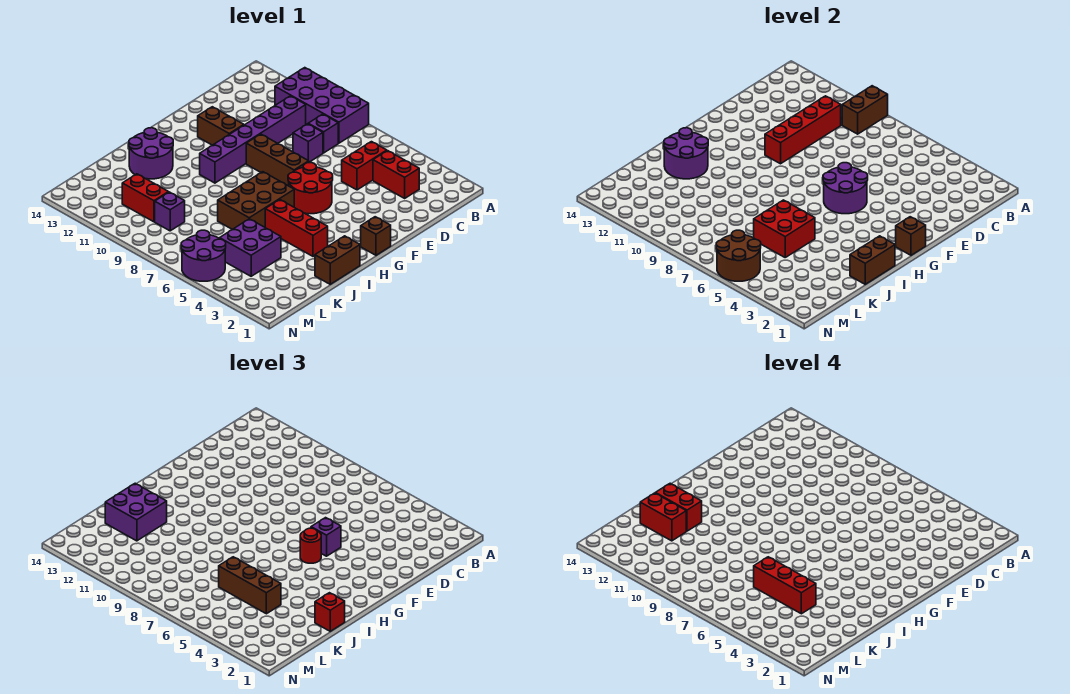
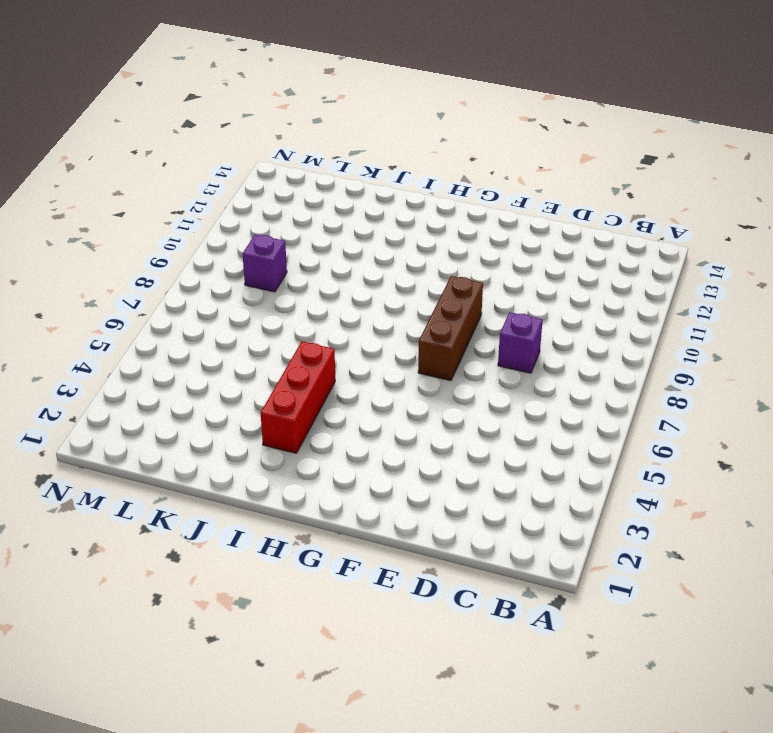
none -> purple 2x4 brick [275,68,369,143]
none -> red 1x2 brick [373,151,419,198]
none -> red 1x2 brick [342,142,387,190]
none -> purple 1x1 brick [308,114,338,153]

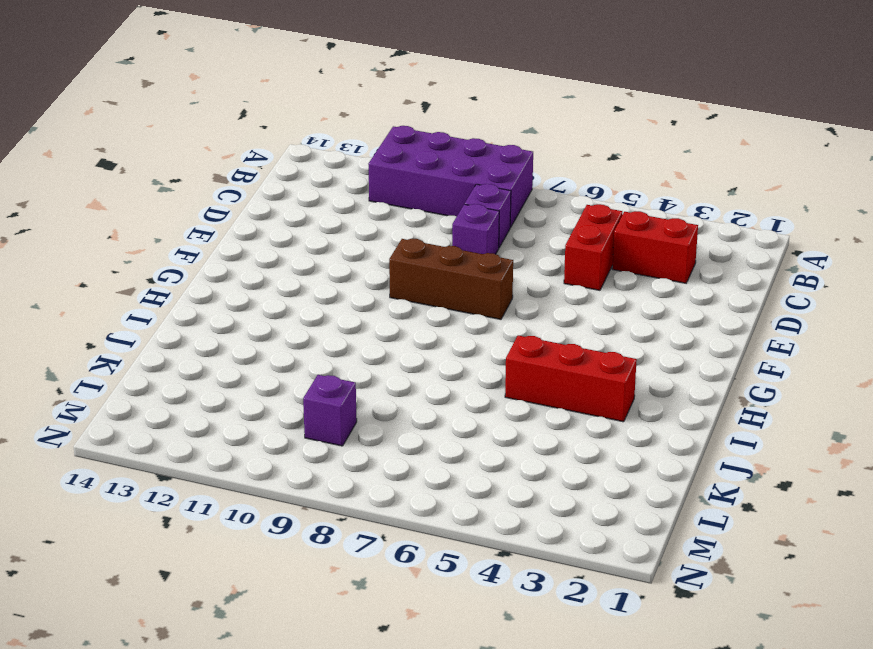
none -> purple 1x6 brick [200,96,306,183]
none -> red 2x2 round brick [288,163,333,214]
none -> brown 1x2 brick [198,107,244,145]
none -> brown 1x1 brick [361,217,391,255]

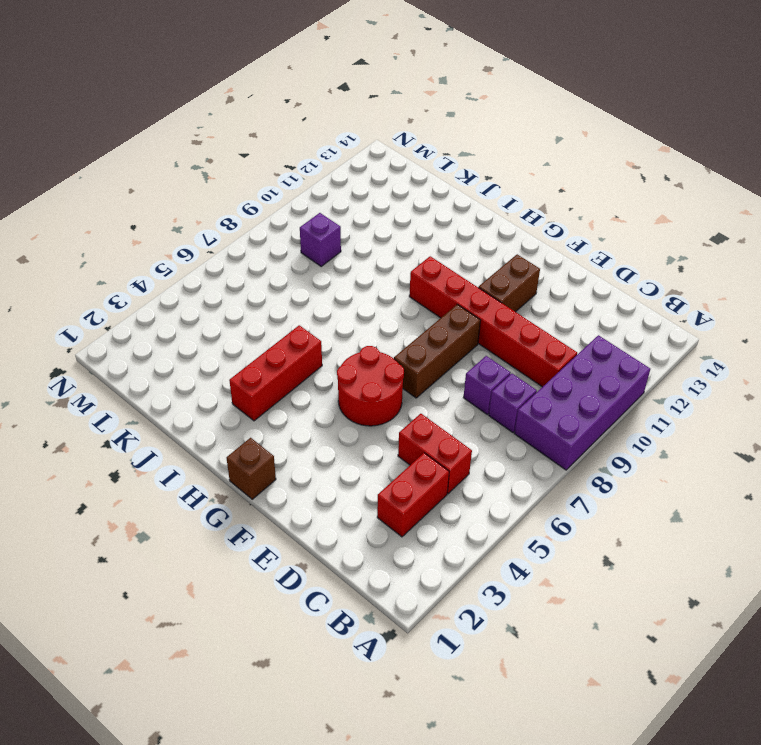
red 1x6 brick [409,256,577,387] -> purple 1x6 brick [200,96,306,183]
none -> brown 2x3 brick [218,172,294,229]
none -> brown 1x2 brick [315,236,360,284]
none -> purple 2x2 round brick [129,128,173,179]
none -> purple 2x2 brick [220,219,281,276]

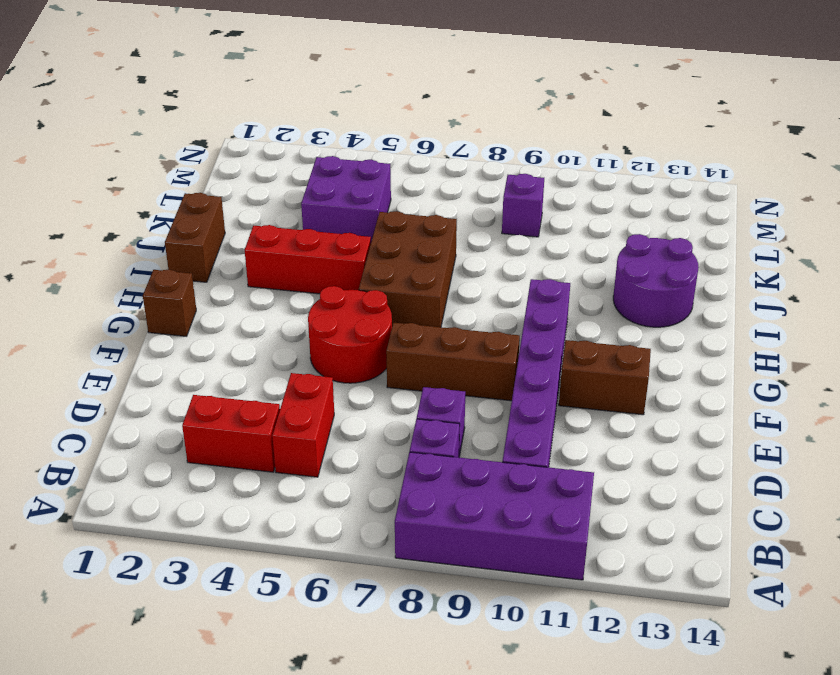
none -> red 1x2 brick [122,174,168,222]
none -> purple 2x2 round brick [181,230,226,281]
none -> brown 1x2 brick [842,86,888,134]
none -> red 1x4 brick [765,96,841,164]

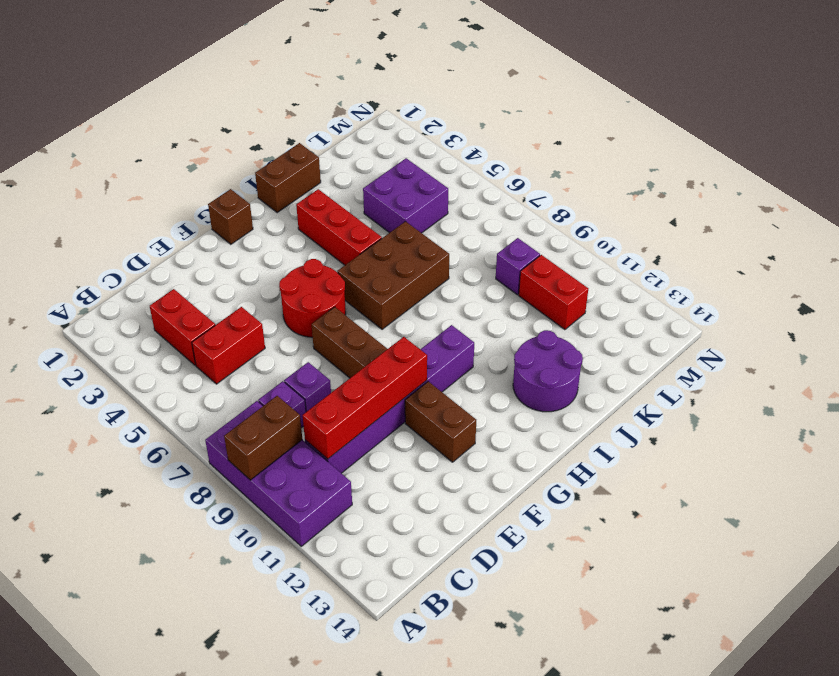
none -> purple 2x2 round brick [181,230,226,281]
none -> purple 2x2 round brick [823,163,868,214]
none -> brown 1x1 brick [896,217,926,255]
none -> brown 1x2 brick [850,236,895,284]

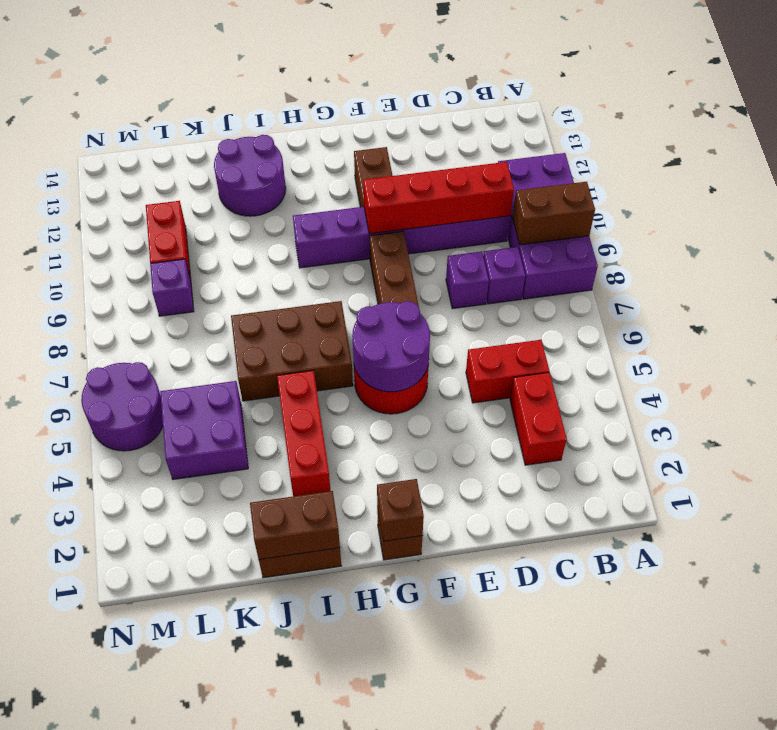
none -> purple 2x2 round brick [664,128,708,179]
none -> red 2x2 brick [754,200,815,257]
none -> brown 2x2 round brick [716,230,761,281]
none -> purple 1x1 brick [311,518,341,556]

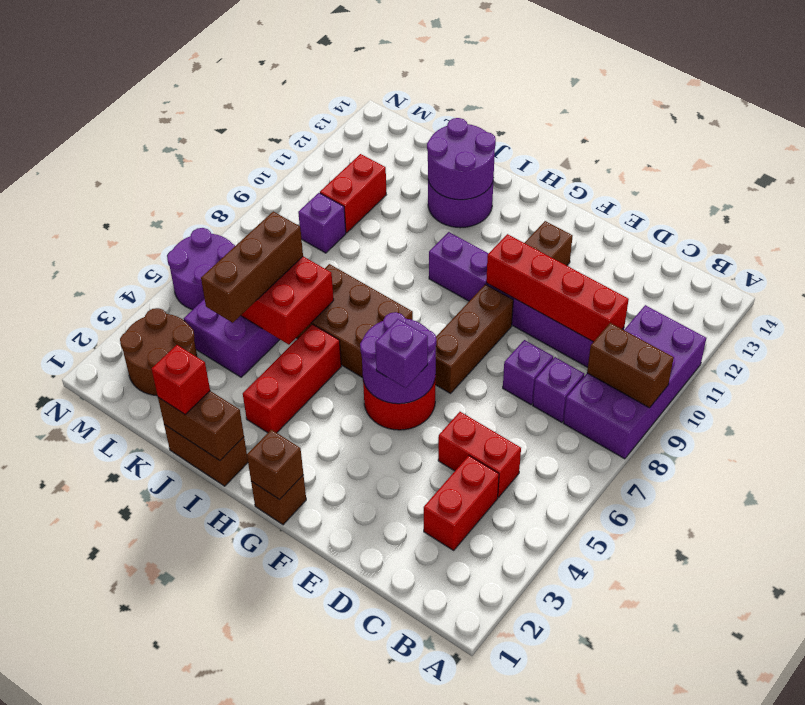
brown 2x2 round brick [120,308,197,396] -> brown 2x2 round brick moved to [716,230,761,281]
none -> red 1x1 round brick [300,528,321,563]
none -> purple 2x2 brick [105,483,167,541]
none -> red 1x2 brick [656,483,702,531]
none -> red 1x3 brick [754,557,816,614]

